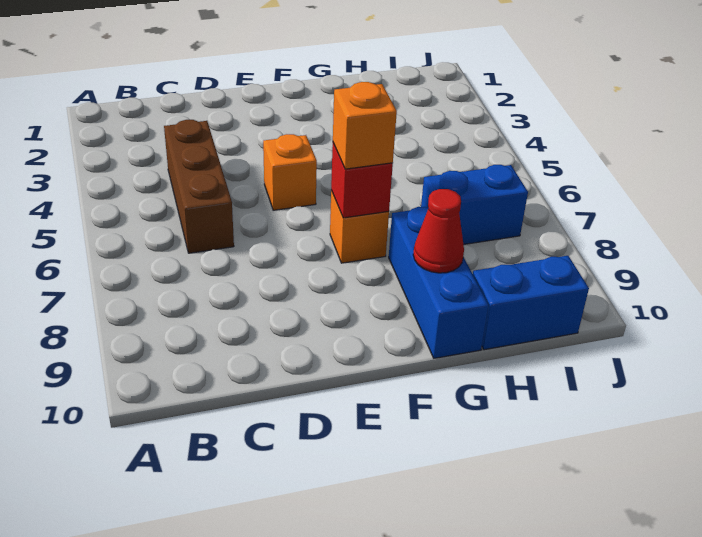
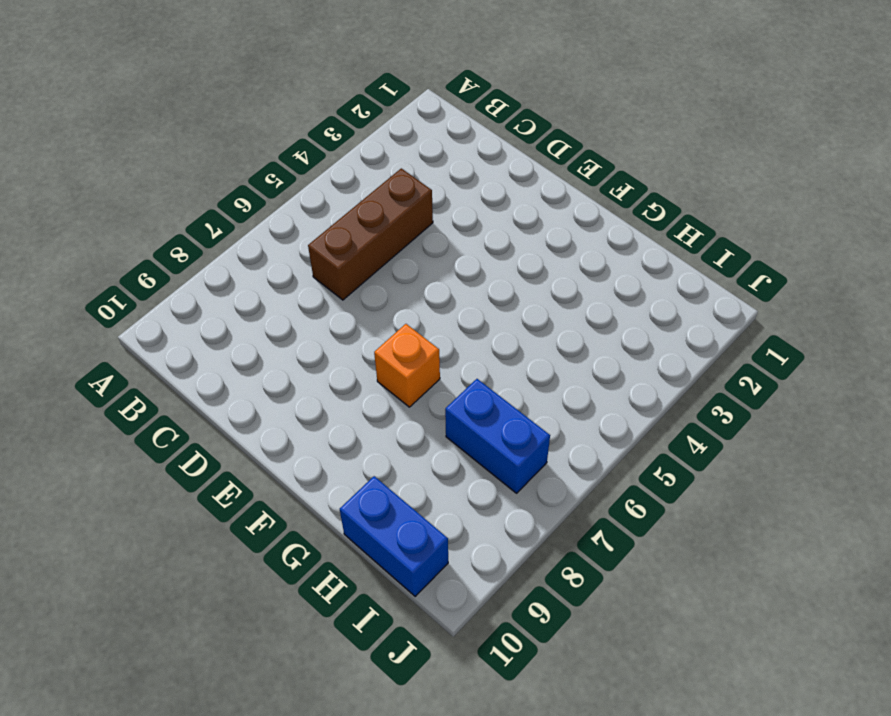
none -> orange 1x1 brick [263,134,317,210]
none -> blue 1x3 brick [389,207,489,358]

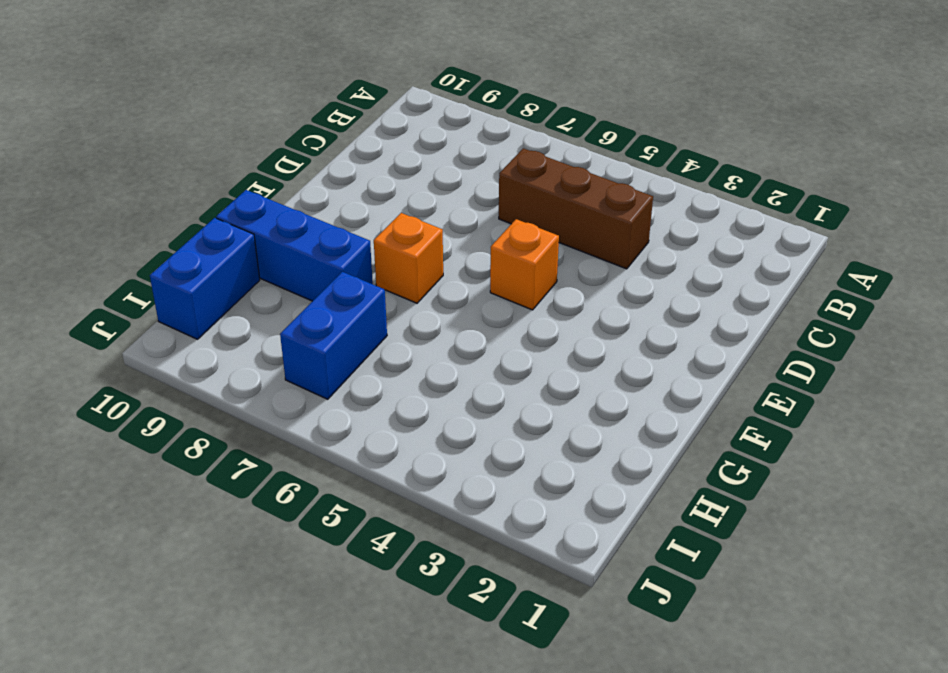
none -> red 1x1 brick [331,143,393,218]
none -> red 1x1 cone [413,189,464,273]

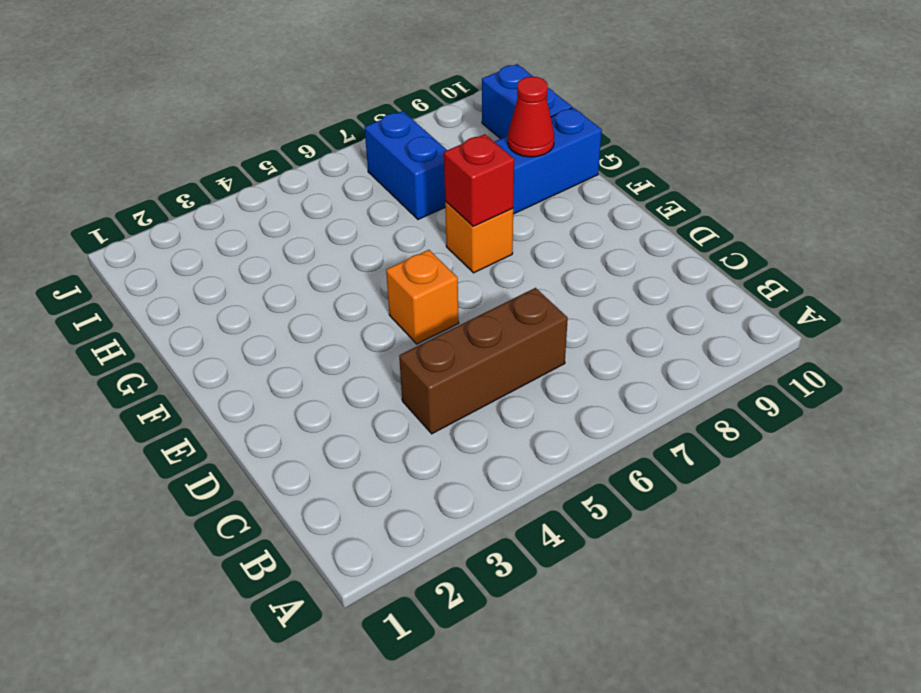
none -> orange 1x1 brick [333,82,397,169]

